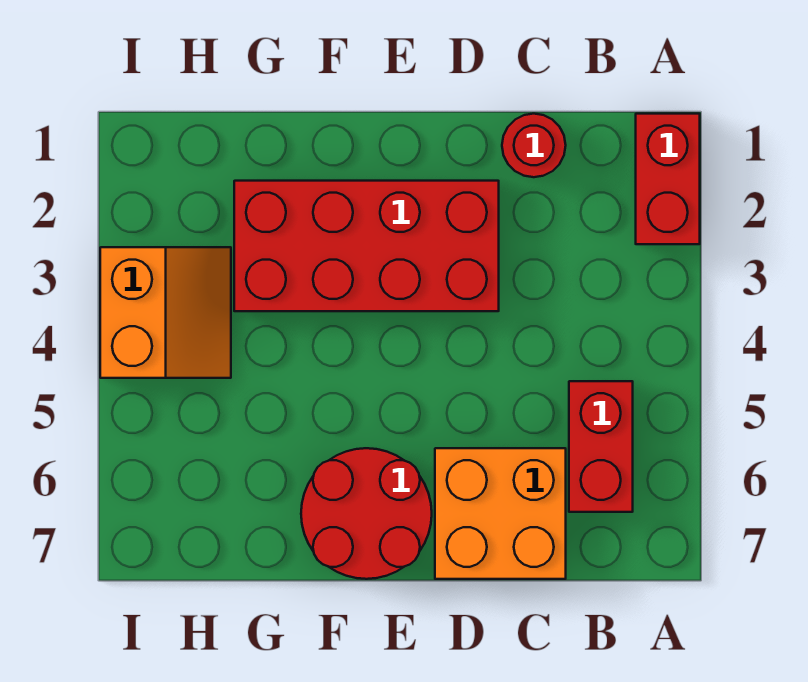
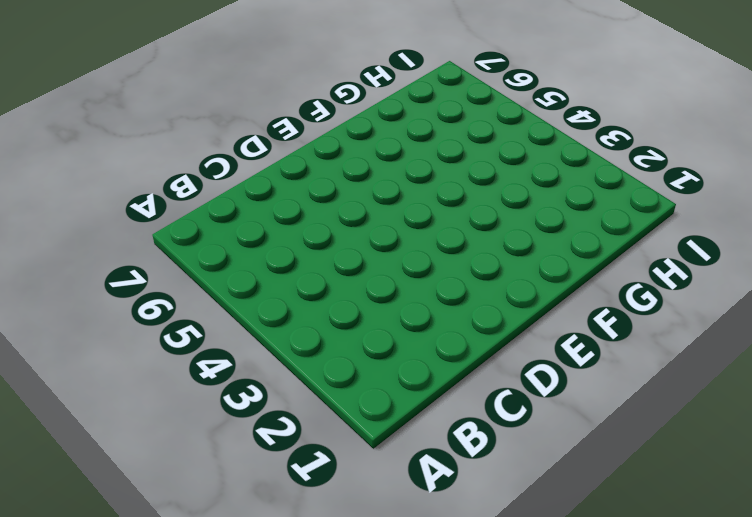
none -> red 1x2 brick [636,114,700,244]
none -> red 1x2 brick [569,381,633,512]

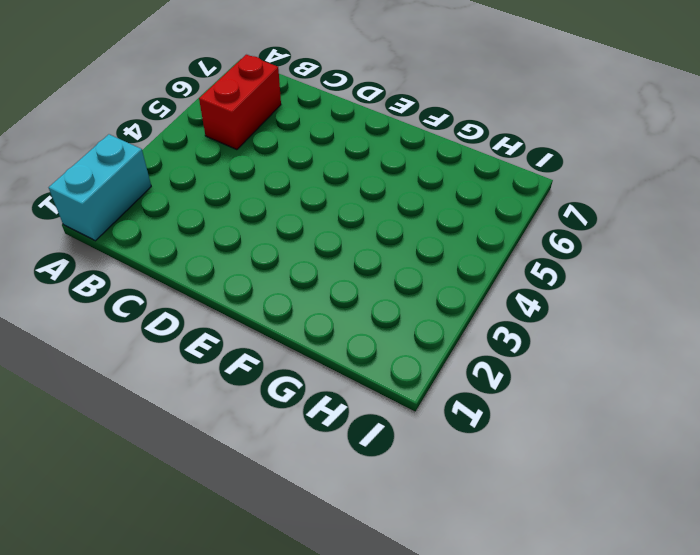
cyan 1x2 brick [49,134,151,241] -> red 1x2 brick [636,114,700,244]
none -> red 1x1 round brick [502,114,566,177]
none -> orange 2x2 brick [435,448,566,579]

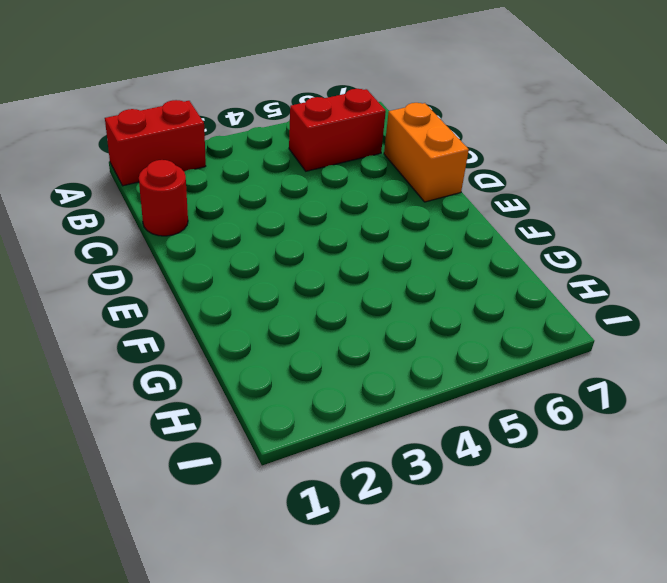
orange 1x2 brick [384,103,469,202] -> orange 2x2 brick [435,448,566,579]
none -> red 2x4 brick [234,181,499,311]
none -> red 2x2 round brick [301,448,432,579]

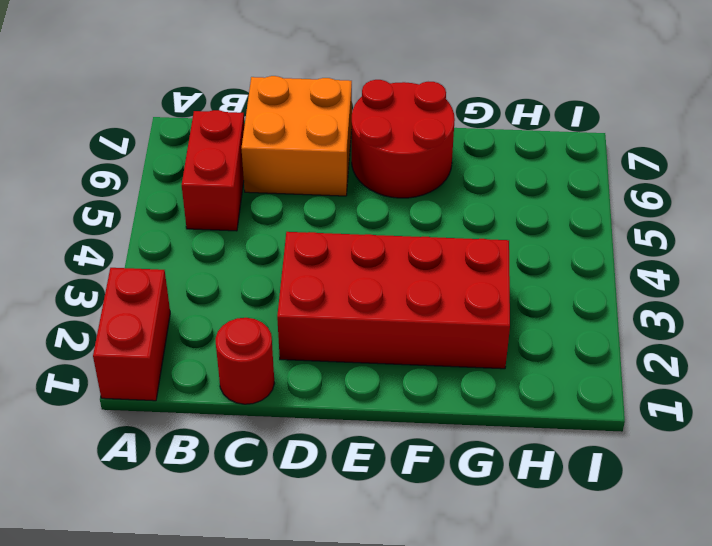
none -> orange 2x2 slope [100,247,231,378]

